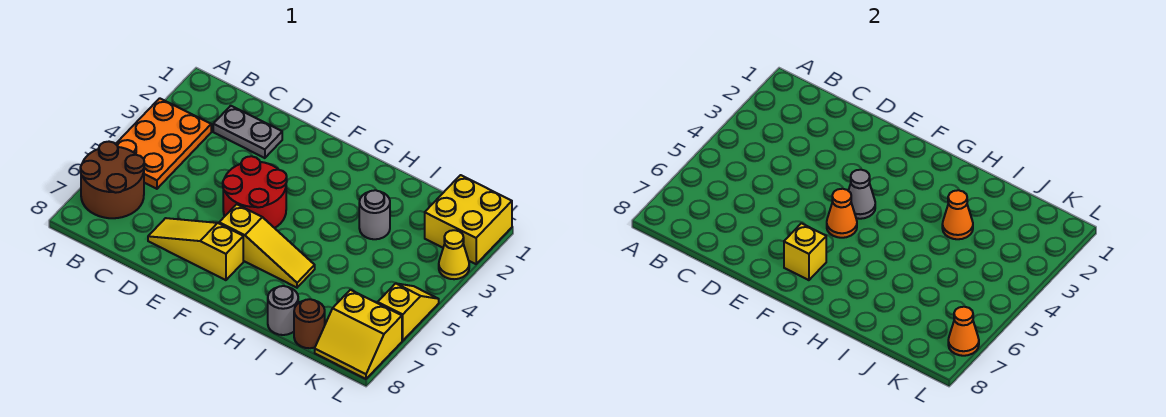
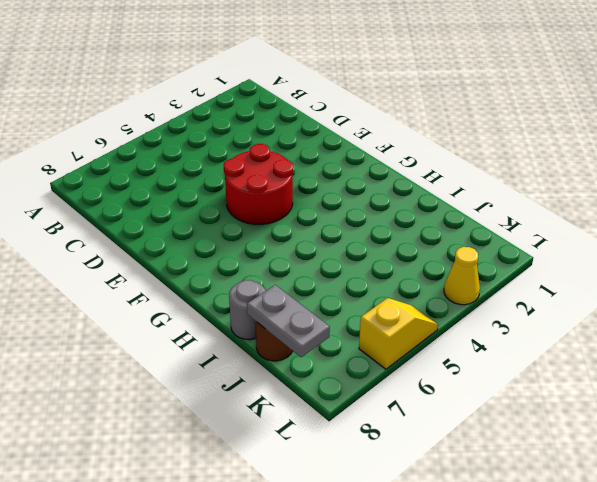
grey 1x2 plate [247,285,330,357] -> grey 1x2 plate moved to [213,106,282,158]
none -> orange 2x3 plate [116,98,211,189]
none -> brown 2x2 round brick [80,142,144,218]
none -> yellow 1x3 slope [148,218,243,280]

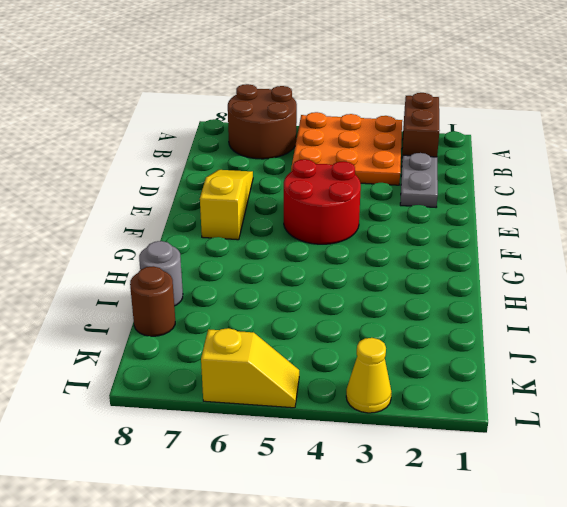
brown 1x2 brick [402,93,440,157] -> none
orange 3x3 plate [291,112,402,185] -> orange 2x3 plate [116,98,211,189]
none -> yellow 1x3 slope [219,204,315,288]
none -> grey 1x1 round brick [359,190,390,239]
none -> yellow 2x2 brick [425,175,512,264]

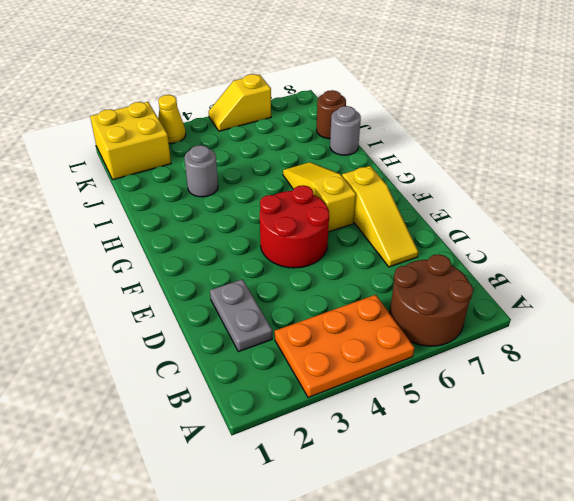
none -> yellow 2x2 slope [315,290,402,379]
none -> grey 1x1 cone [848,170,875,219]
none -> orange 1x1 cone [827,189,857,238]

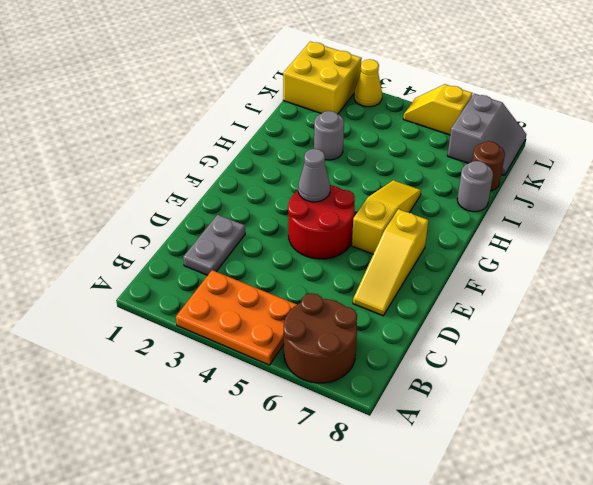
grey 2x2 slope [447,94,526,176] -> yellow 2x2 slope [315,290,402,379]
none -> orange 1x1 cone [827,189,857,238]
none -> yellow 1x1 brick [784,223,826,280]
none -> orange 1x1 cone [942,190,973,239]

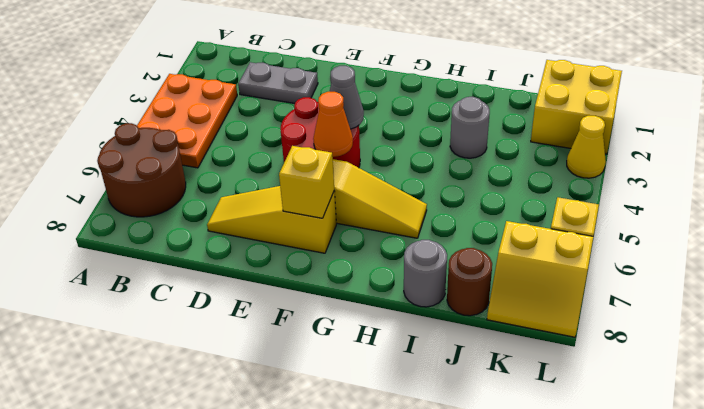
none -> orange 1x1 cone [942,190,973,239]
none -> orange 1x1 cone [948,307,979,356]

